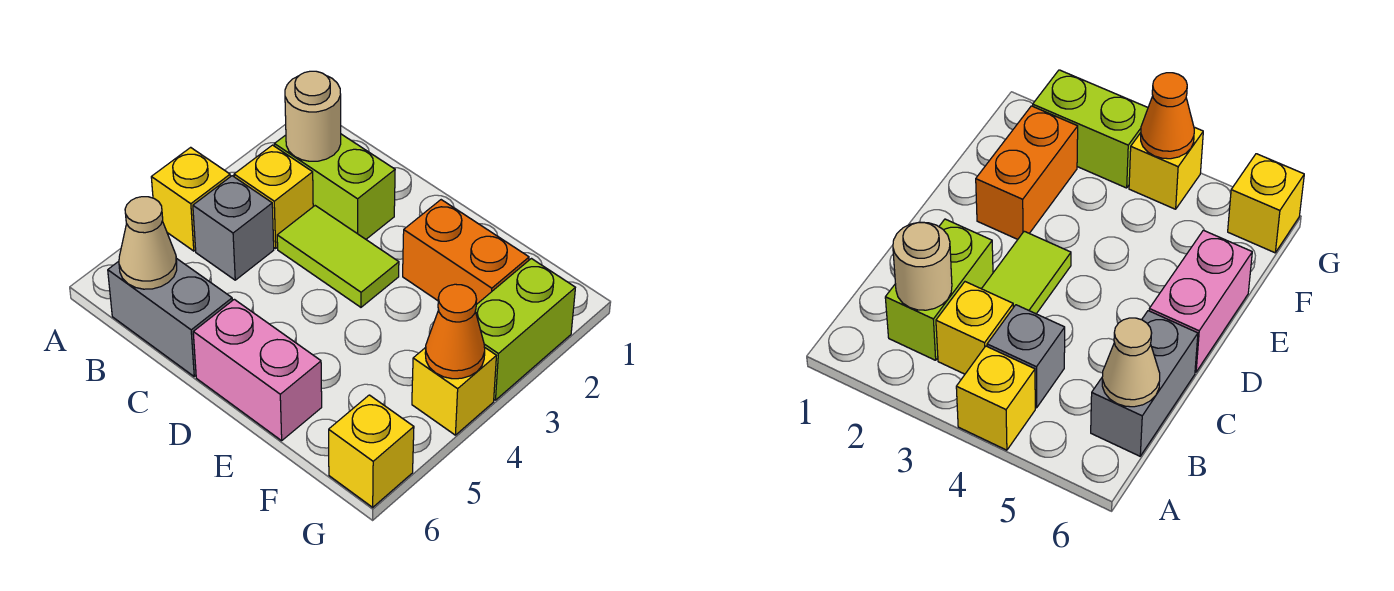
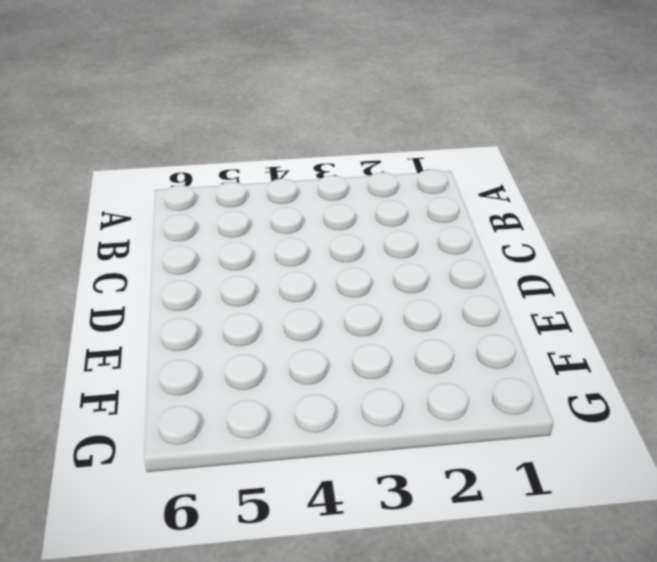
none -> yellow 1x1 brick [151,147,230,251]
none -> lime 1x2 brick [274,134,395,239]
none -> yellow 1x1 brick [234,145,313,248]

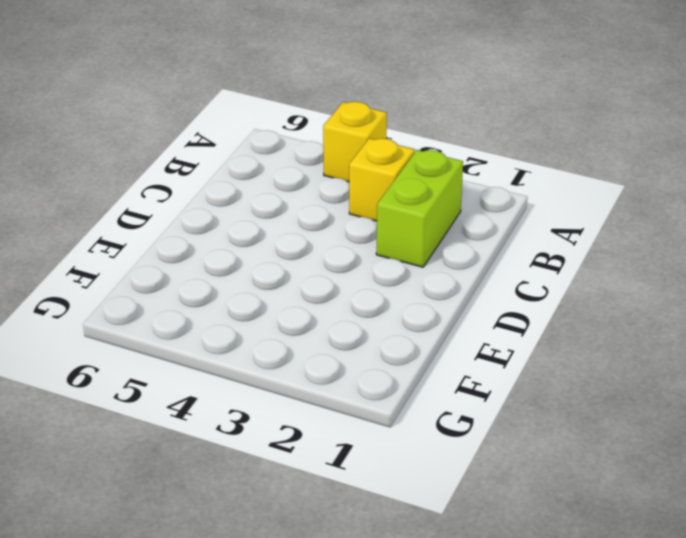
none -> grey 1x1 brick [193,176,274,280]
none -> grey 1x2 brick [108,258,232,376]
none -> lime 1x2 tile [277,206,399,307]

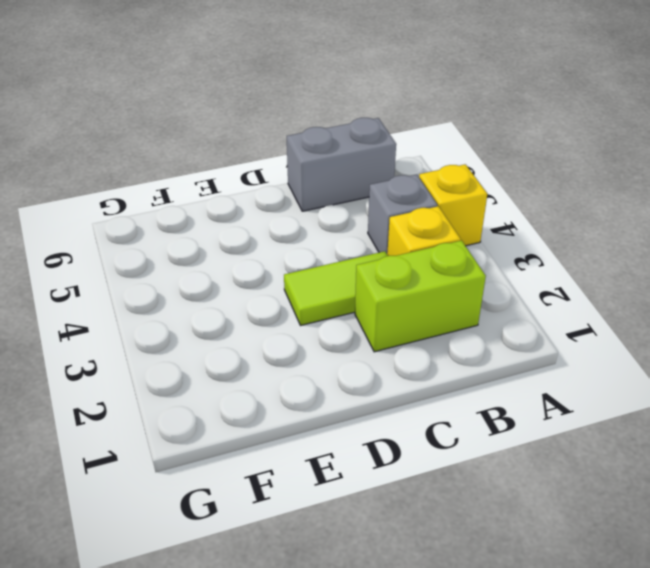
none -> pink 1x2 brick [193,299,322,441]
none -> orange 1x2 brick [403,200,529,305]
none -> lime 1x2 brick [475,259,575,400]

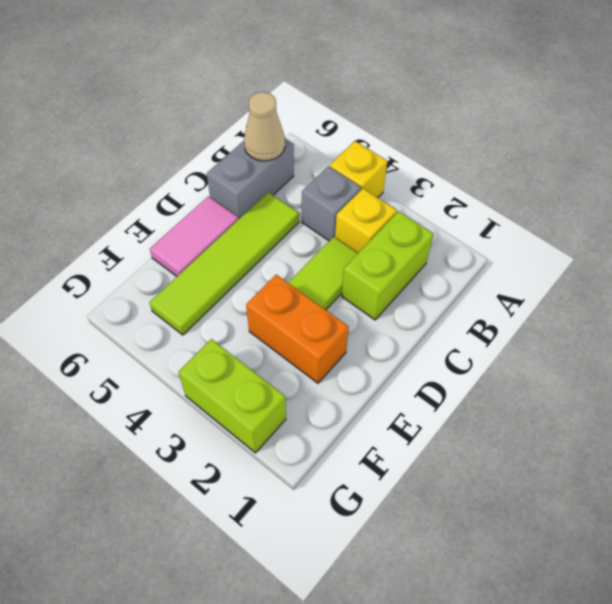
lime 1x4 tile [149,192,299,335] -> none
pink 1x2 tile [150,196,239,276] -> pink 1x2 brick [193,299,322,441]
orange 1x2 brick [246,275,349,383] -> orange 1x2 brick turned to [403,200,529,305]
none -> yellow 1x1 brick [412,348,496,435]
none -> yellow 1x1 brick [329,395,414,507]
none -> tan 1x1 round brick [285,71,341,161]

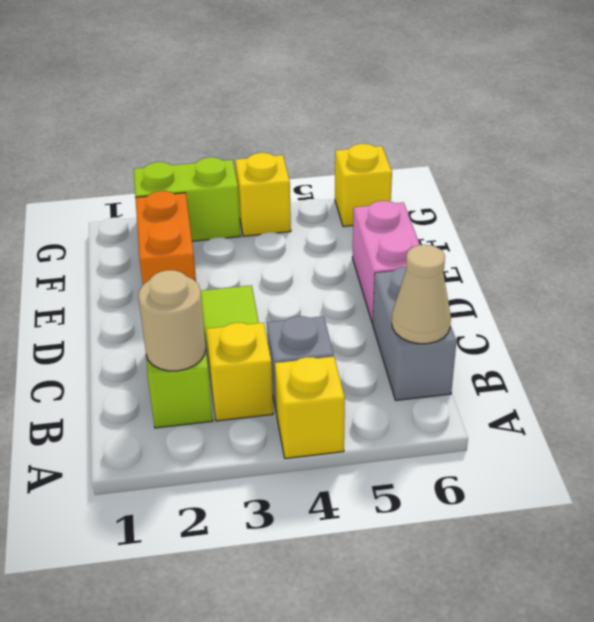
none -> orange 1x1 cone [425,284,485,379]

